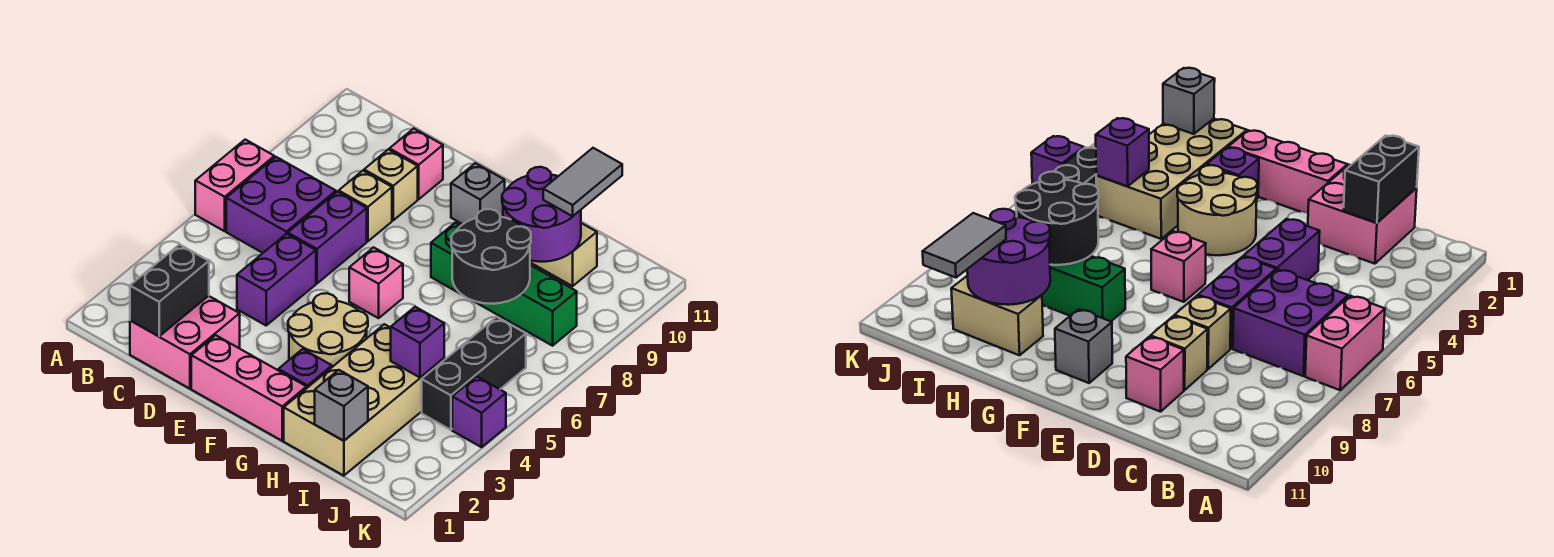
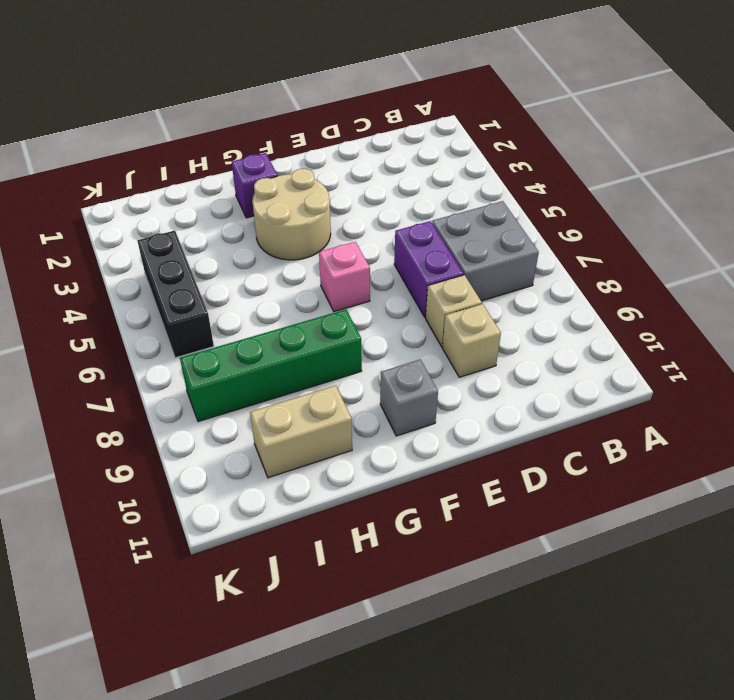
grey 2x2 brick [432,201,539,301] -> purple 2x2 brick [226,157,336,253]
none -> pink 1x2 brick [195,140,275,231]
none -> pink 2x2 brick [130,296,240,389]
none -> purple 1x2 brick [237,234,316,325]

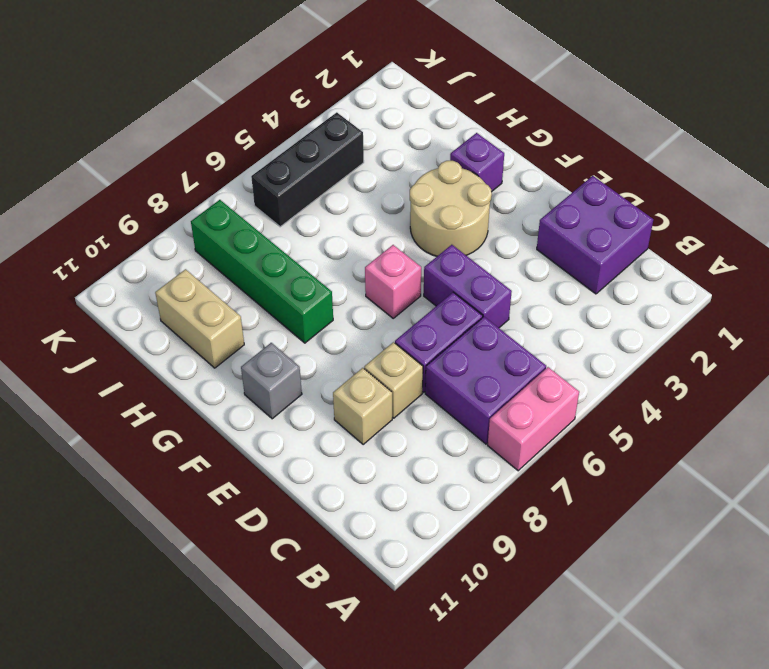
purple 2x2 brick [537,176,653,294] -> pink 2x2 brick [130,296,240,389]
purple 1x2 brick [424,245,512,328] -> purple 1x2 brick turned to [237,234,316,325]
none -> pink 1x1 brick [390,128,443,199]
none -> pink 1x3 brick [191,335,307,441]
none -> tan 2x4 brick [284,324,444,476]

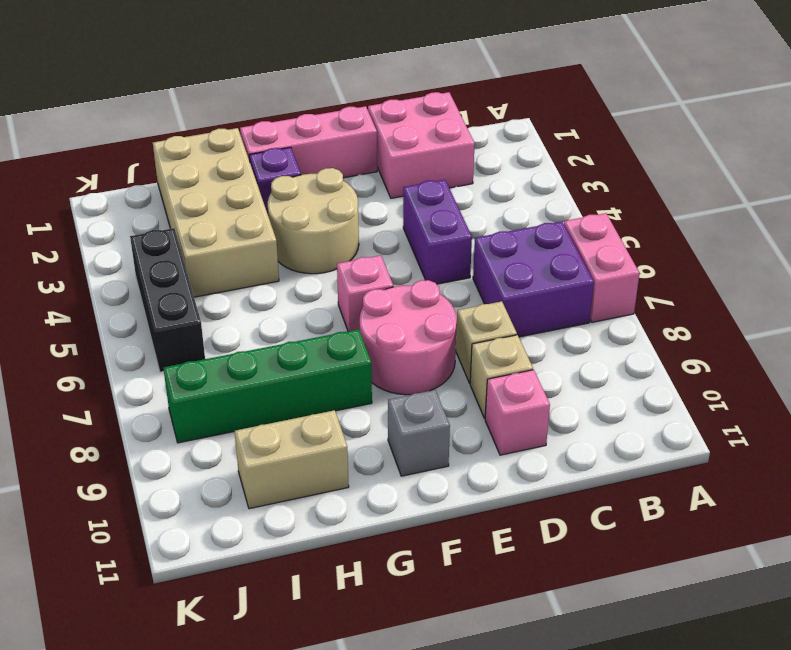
pink 2x2 round brick [360,280,457,395] -> none
none -> purple 1x2 brick [288,192,367,283]
none -> purple 1x1 brick [452,376,506,447]
none -> black 1x2 brick [130,245,209,336]

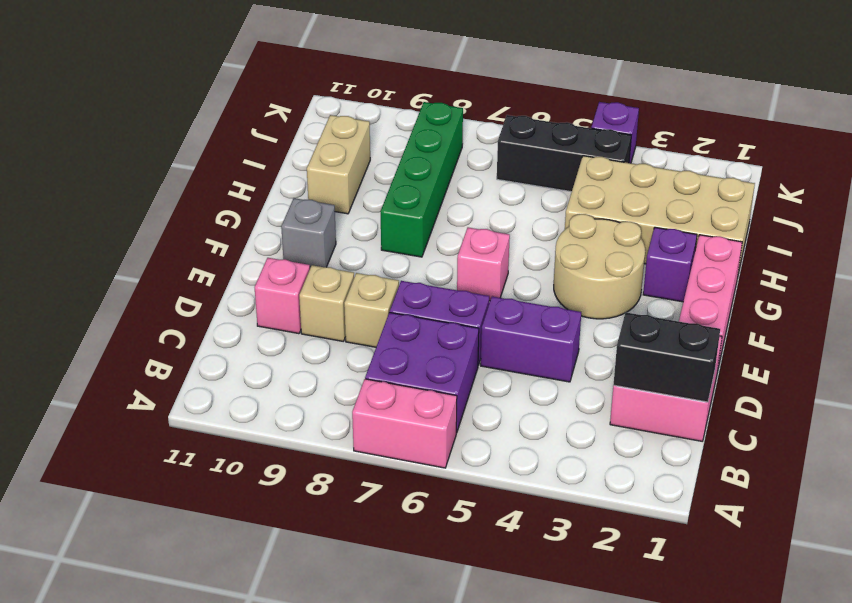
none -> black 2x2 round brick [451,209,531,304]
none -> purple 2x2 round brick [502,167,581,262]
none -> grey 1x1 brick [315,370,368,441]

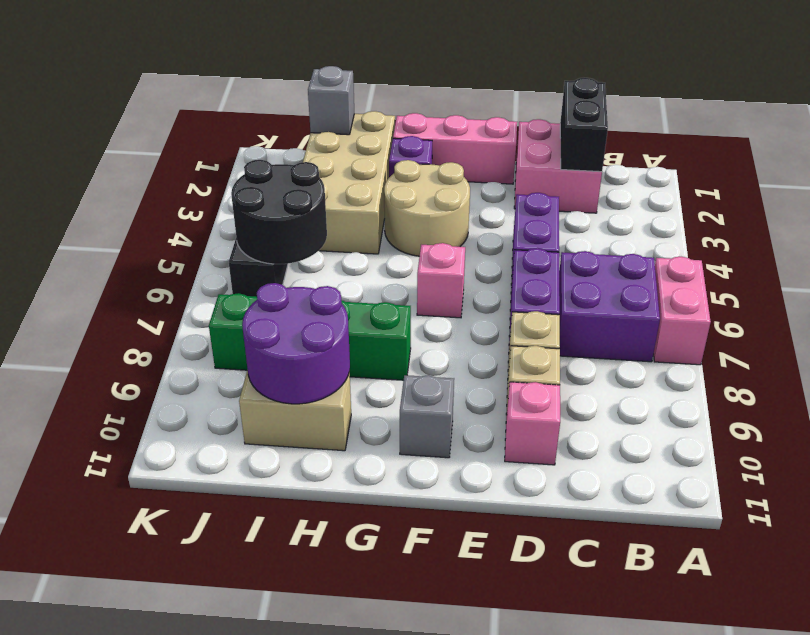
black 2x2 round brick [231,160,327,264] -> black 2x2 round brick moved to [451,209,531,304]
none -> purple 1x1 brick [452,376,506,447]
none -> purple 1x1 brick [391,307,444,378]
none -> grey 1x2 tile [543,148,622,216]

